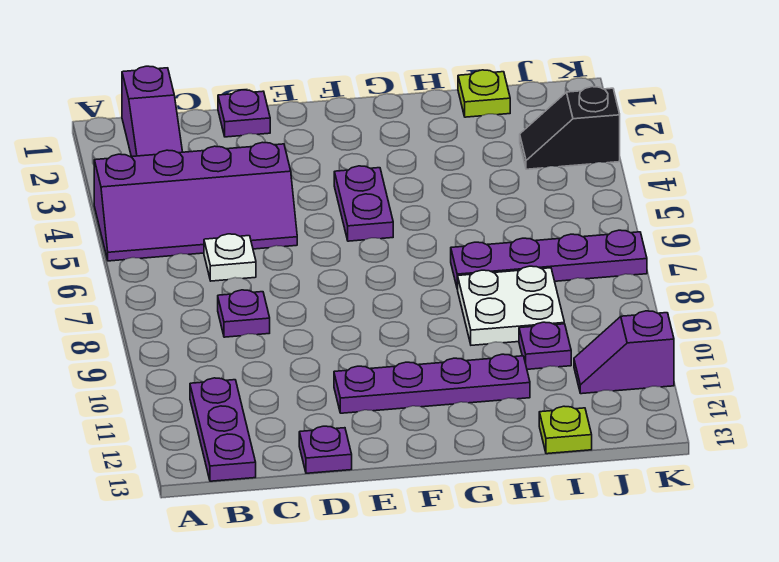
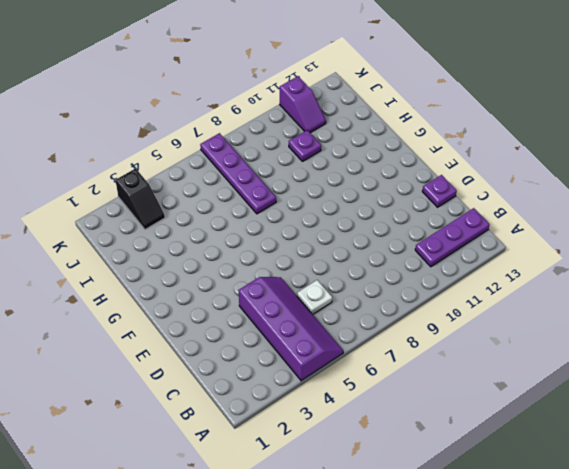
none -> purple 1x3 slope [122,66,182,157]
none -> purple 1x1 plate [218,290,270,337]
none -> purple 1x1 plate [218,90,270,137]

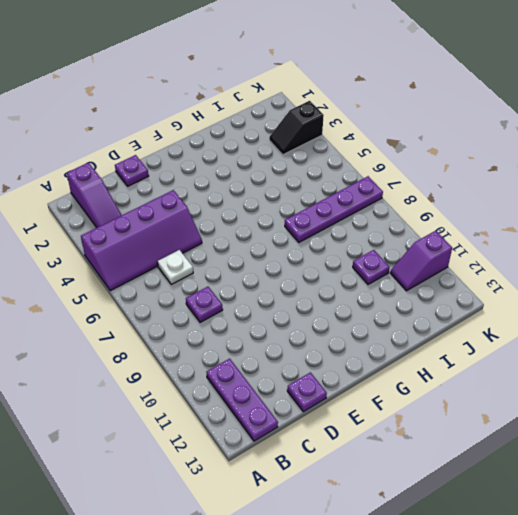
none -> purple 1x4 plate [334,354,530,413]
none -> purple 1x2 plate [334,166,393,241]
none -> white 2x2 plate [458,266,564,345]

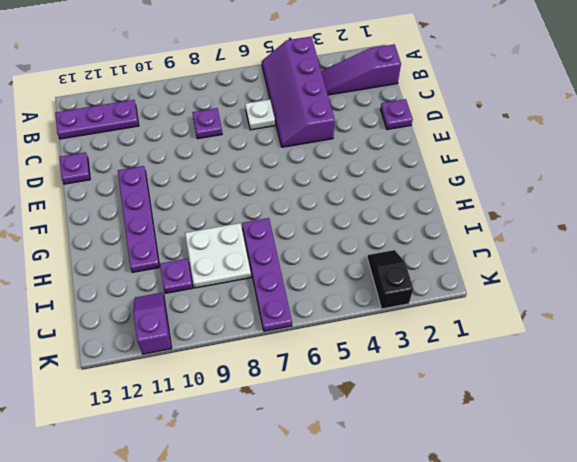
none -> purple 1x2 plate [334,166,393,241]
none -> lime 1x1 plate [458,70,510,117]
none -> lime 1x1 plate [539,406,592,454]

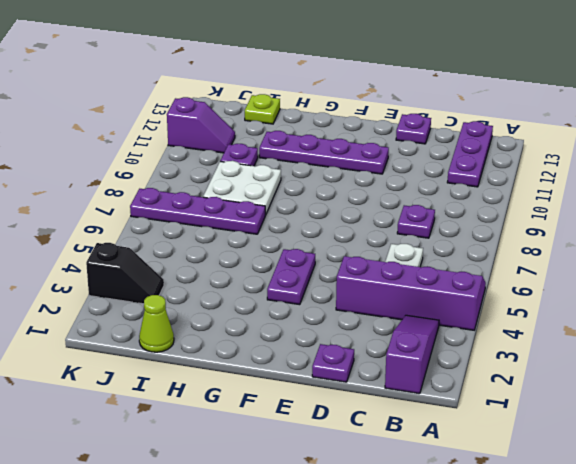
lime 1x1 cone [139,295,174,352] -> lime 1x1 plate [458,70,510,117]

